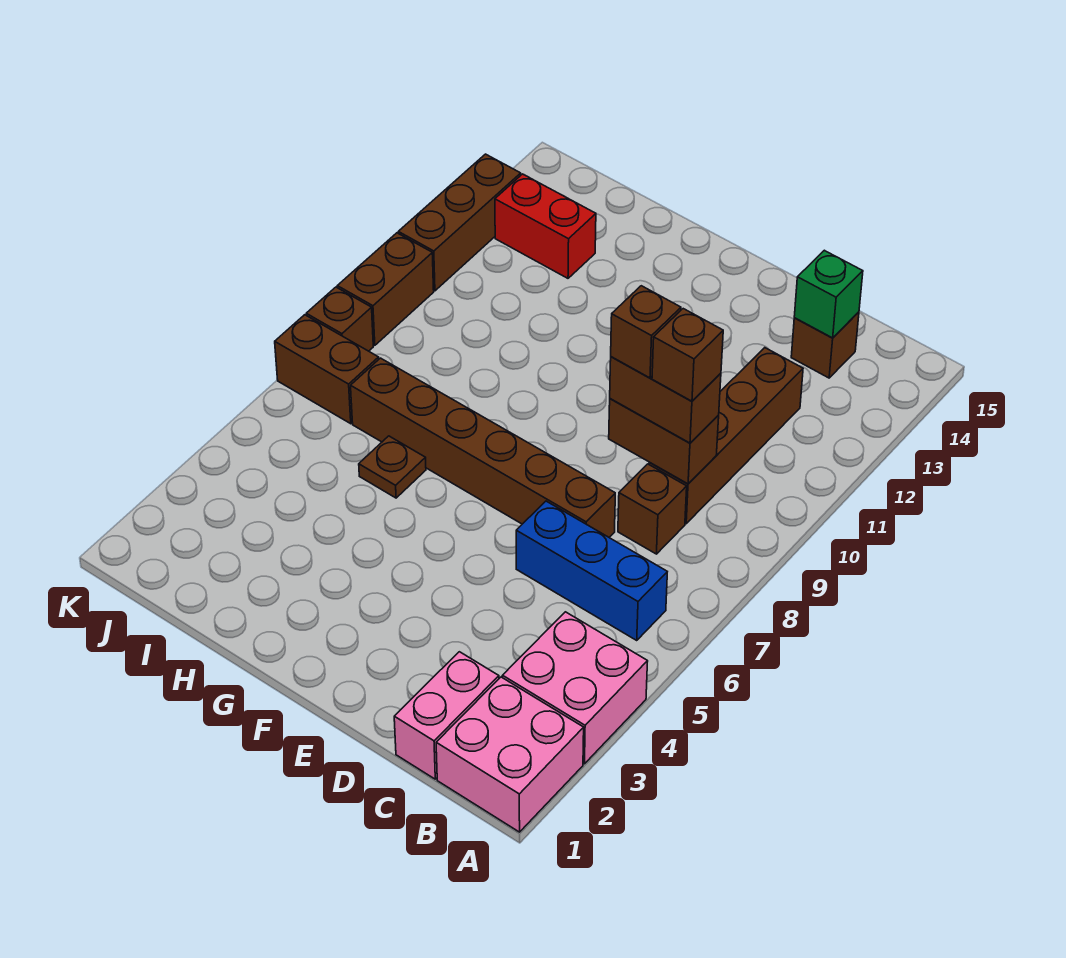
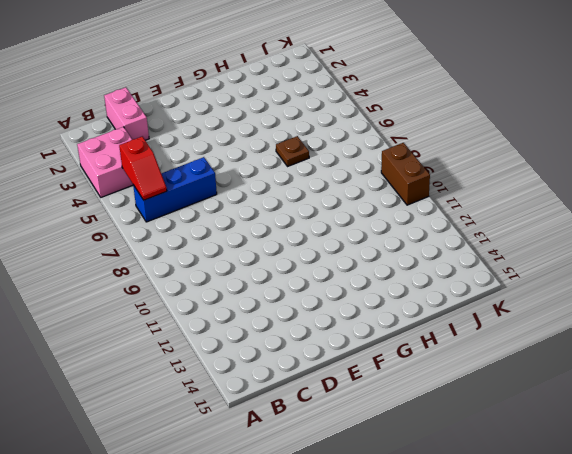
red 1x2 slope [119,137,167,200] -> none
none -> pink 2x2 brick [436,677,584,832]
none -> brown 1x1 brick [618,464,687,554]
none -> brown 1x4 brick [649,348,803,524]

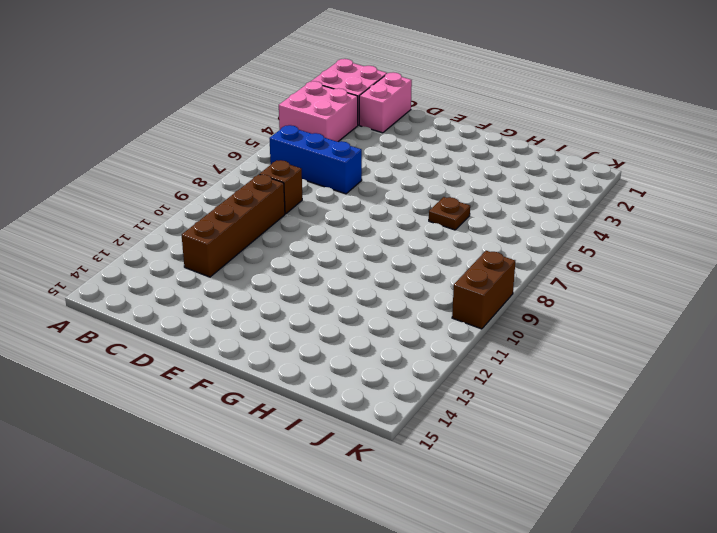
none -> brown 1x1 brick [791,312,859,378]
none -> brown 1x6 brick [351,358,615,537]
none -> red 1x2 brick [495,174,596,278]

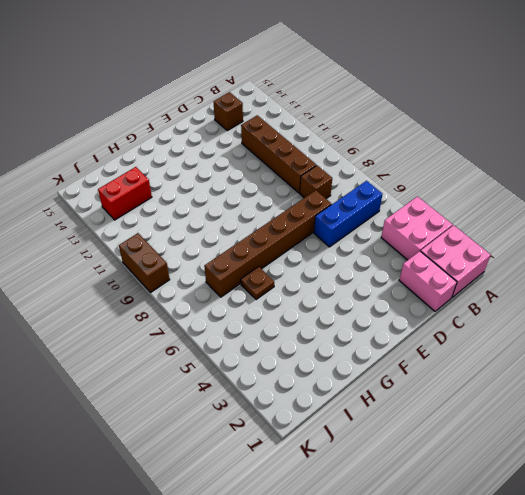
none -> brown 1x2 brick [275,315,379,424]
none -> brown 1x1 brick [306,287,373,351]
none -> brown 1x3 brick [398,154,521,291]

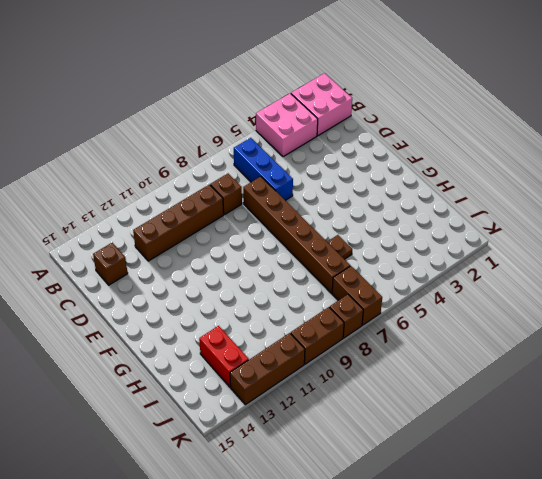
none -> pink 1x2 brick [394,652,499,779]
none -> brown 1x2 brick [609,399,719,484]
none -> green 1x1 brick [794,250,863,338]

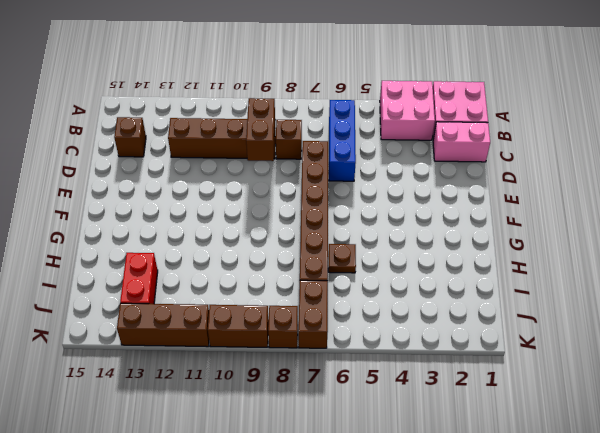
none -> green 1x1 brick [794,250,863,338]
none -> brown 1x2 brick [610,357,721,443]
none -> brown 1x1 brick [652,309,723,401]

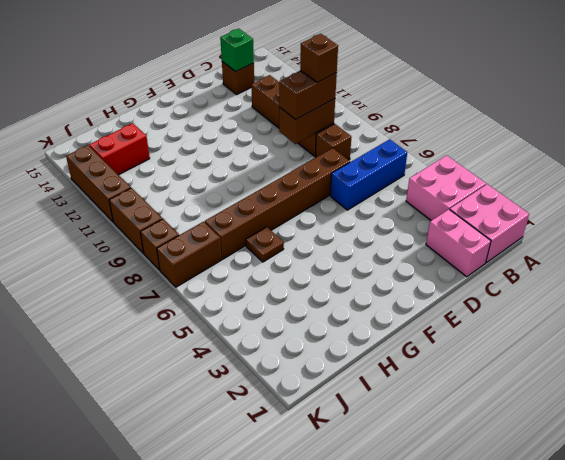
none -> brown 1x1 brick [611,286,681,378]

